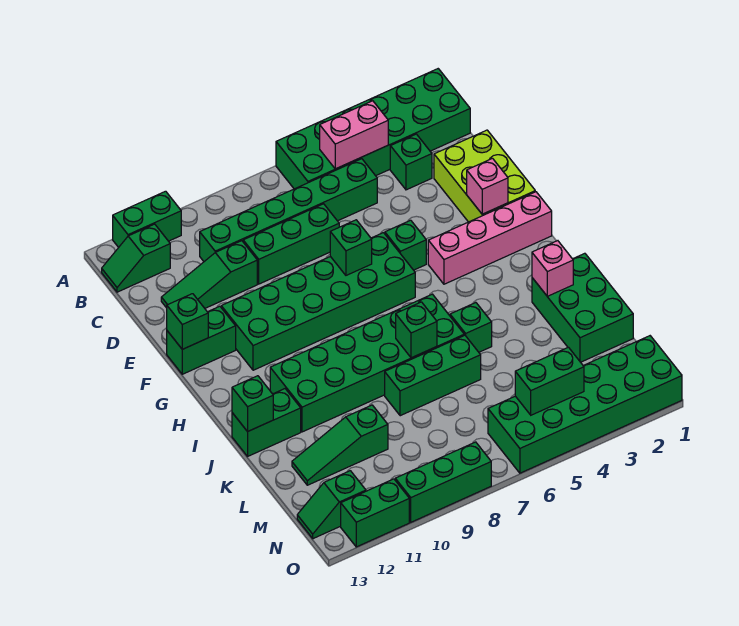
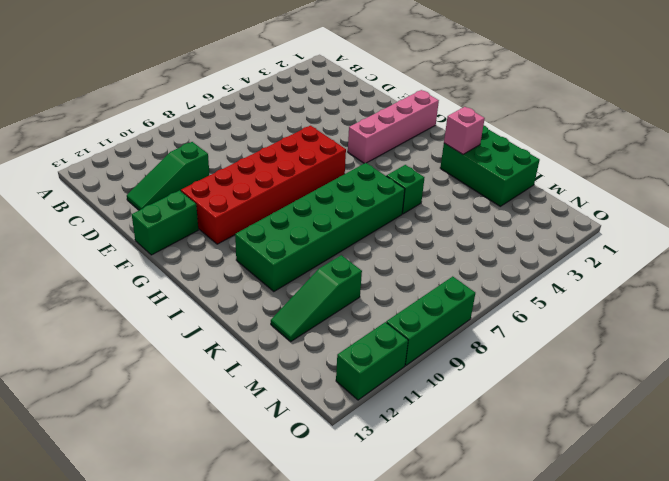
red 2x6 brick [181,126,346,244] -> green 2x6 brick [221,233,415,370]
none -> green 2x6 brick [276,69,470,189]
none -> green 1x2 brick [113,191,181,248]
none -> green 1x2 slope [102,224,170,292]
none -> green 1x1 brick [390,134,432,190]

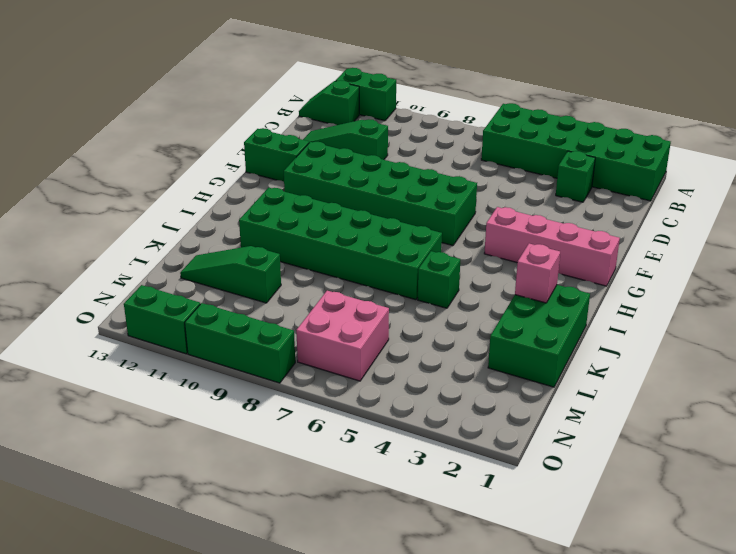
pink 2x2 brick [296,291,389,381] -> green 2x6 brick [488,336,682,473]
none -> green 1x6 brick [200,159,377,261]
none -> lime 2x3 brick [434,130,535,222]
none -> green 1x3 brick [243,204,339,284]
none -> green 1x1 brick [385,220,426,270]

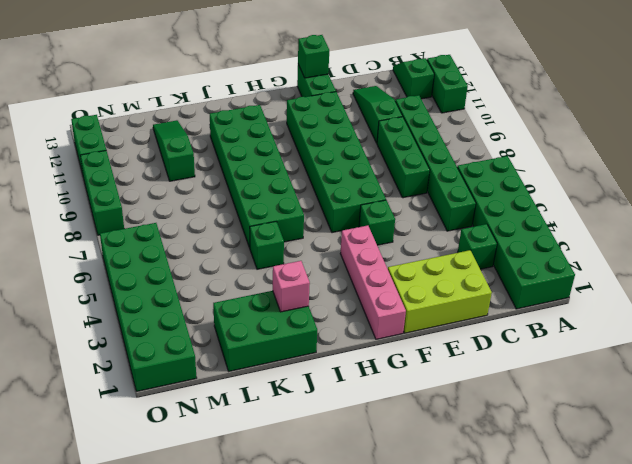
none -> green 1x2 brick [232,389,301,456]
none -> green 1x3 brick [385,335,481,416]
none -> green 1x2 slope [297,471,366,539]
none -> pink 1x2 brick [320,101,388,169]

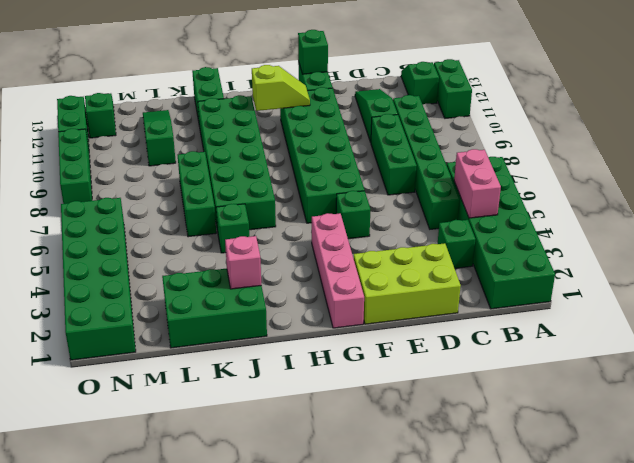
lime 1x2 slope [252,65,310,111] -> none
none -> pink 1x1 brick [467,158,508,214]
none -> green 1x1 brick [330,220,372,275]
none -> green 1x1 brick [396,302,437,358]
none -> green 1x1 brick [232,376,273,432]

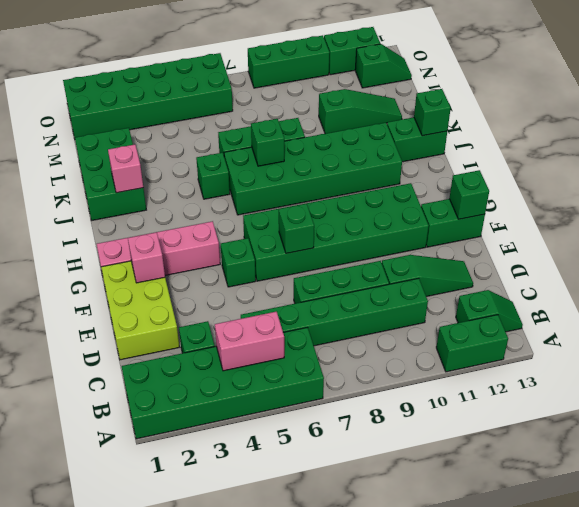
none -> green 1x2 brick [515,347,584,415]

